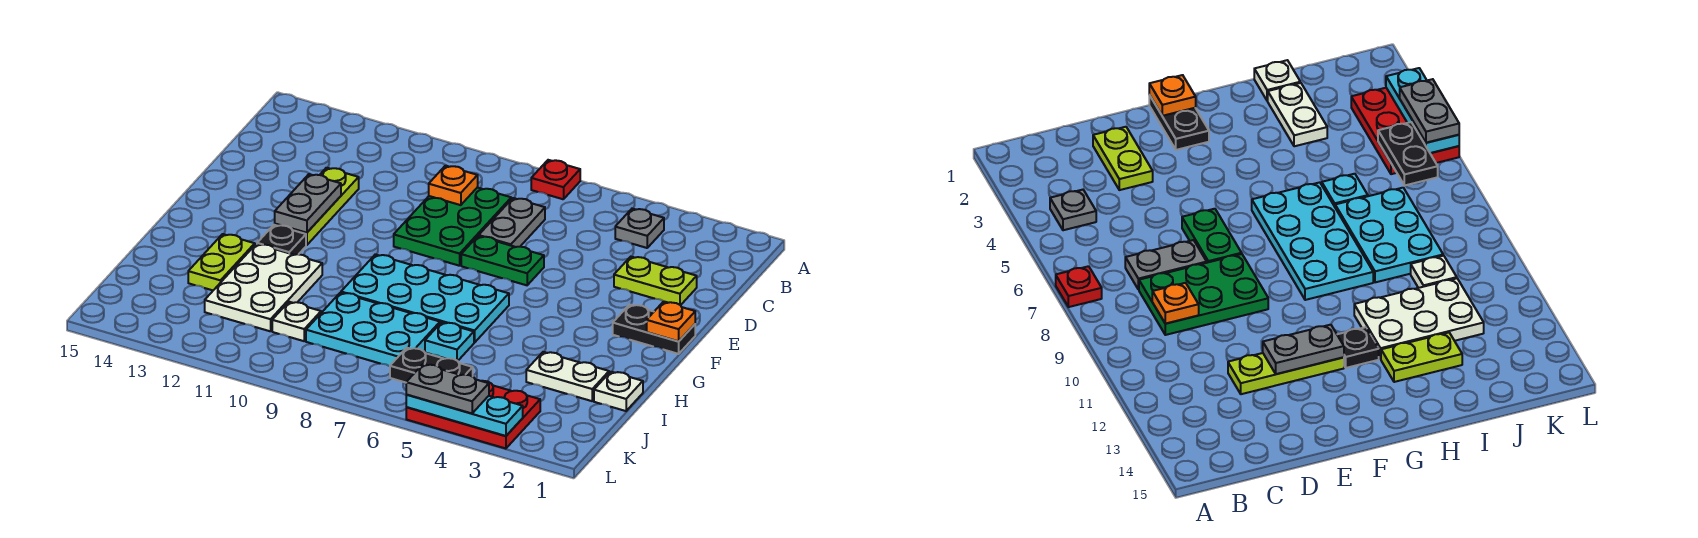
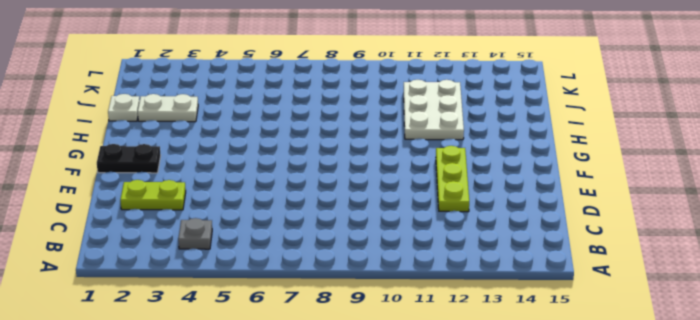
none -> red 1x1 plate [531,160,580,199]
none -> grey 1x2 plate [479,198,545,247]
none -> green 2x3 plate [394,187,511,266]

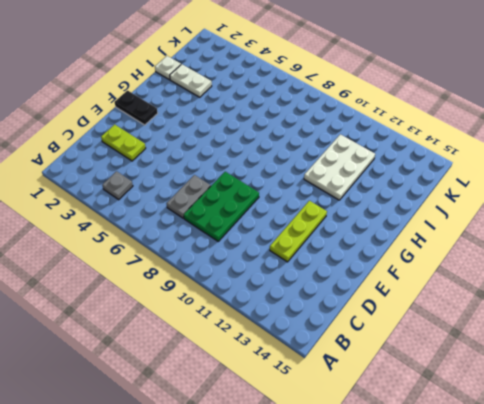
none -> red 1x1 plate [531,160,580,199]
none -> green 1x2 plate [461,236,544,285]
none -> cyan 2x4 plate [341,254,509,343]

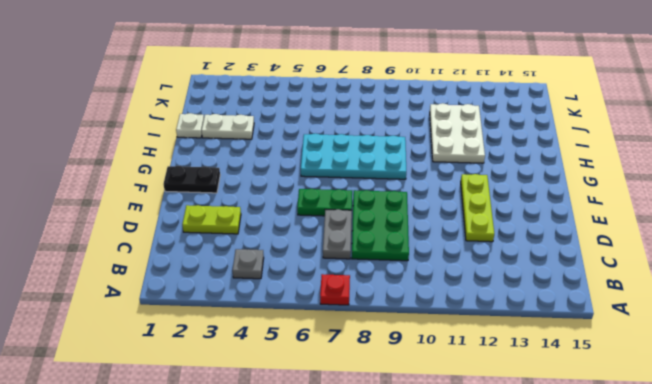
none -> black 1x1 plate [257,225,306,255]
none -> lime 1x2 plate [188,234,255,290]
none -> cyan 1x1 plate [425,322,474,361]

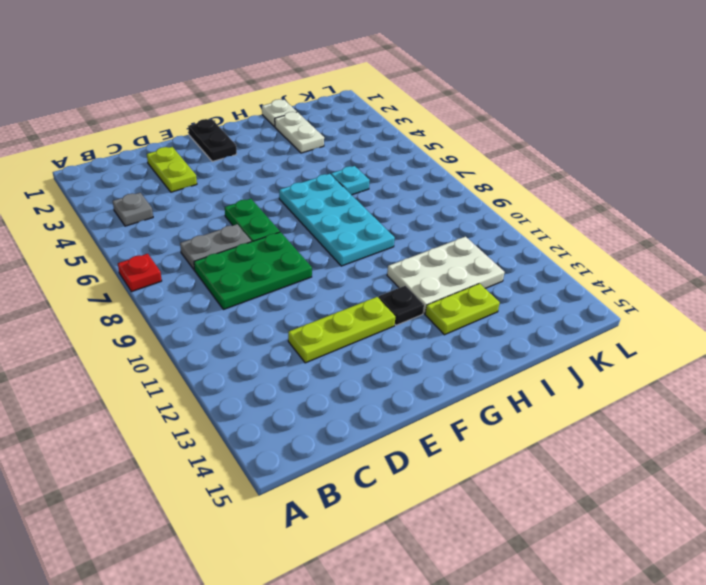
none -> cyan 2x3 plate [306,293,440,366]
none -> white 1x1 plate [272,302,321,341]
none -> red 2x3 plate [406,381,540,449]

